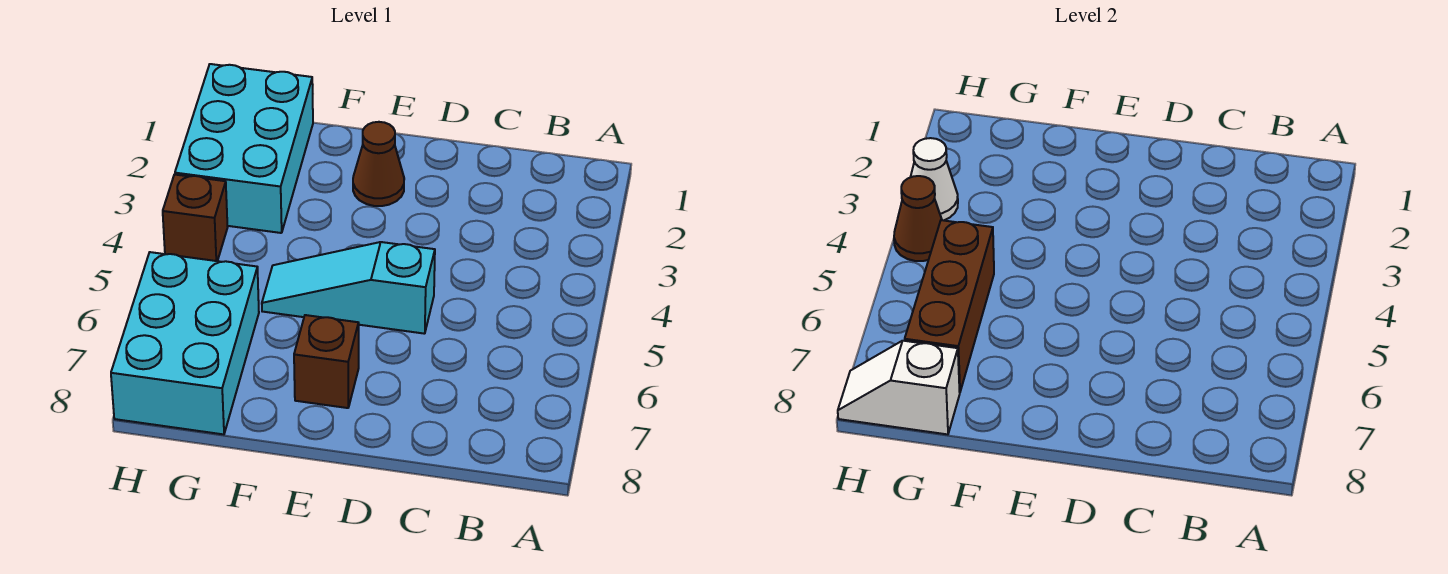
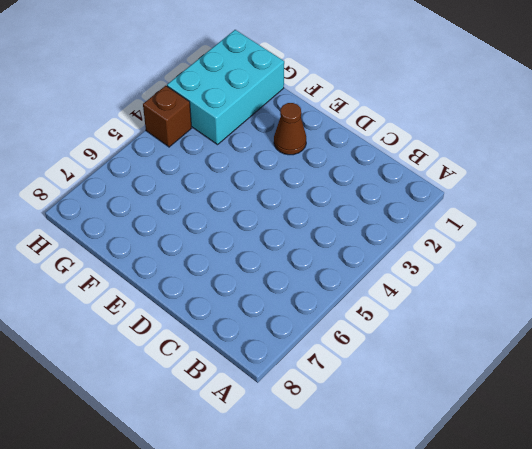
none -> cyan 1x3 slope [262,242,435,334]
none -> brown 1x1 brick [294,315,359,408]

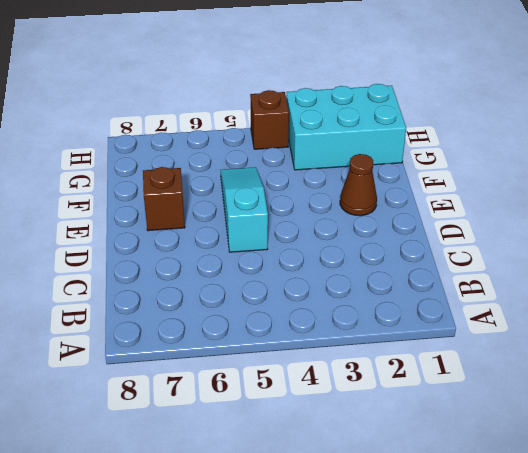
none -> cyan 2x3 brick [111,252,259,434]
none -> brown 1x3 brick [905,220,994,392]

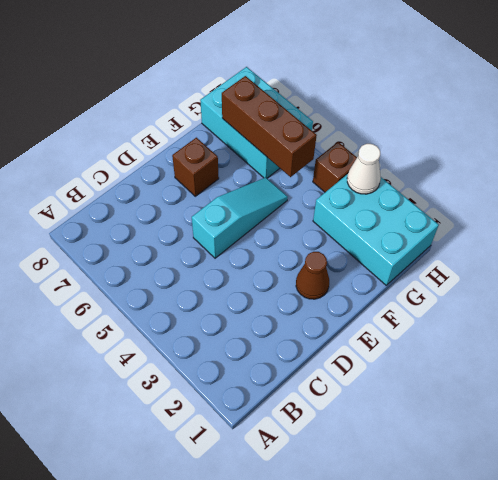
none -> white 1x2 slope [838,341,960,434]
none -> brown 1x1 cone [894,176,942,261]

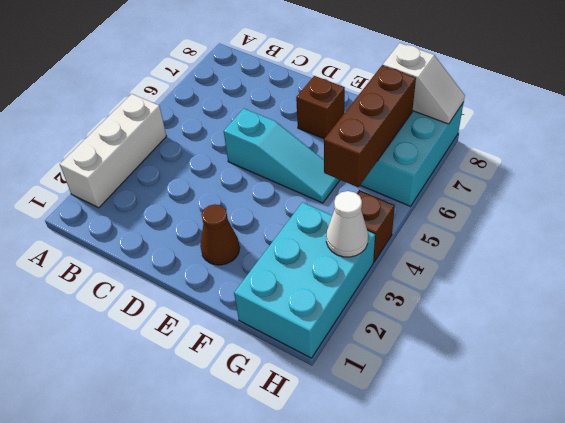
white 1x3 brick [60,94,166,208] -> none
none -> brown 1x1 cone [894,176,942,261]

